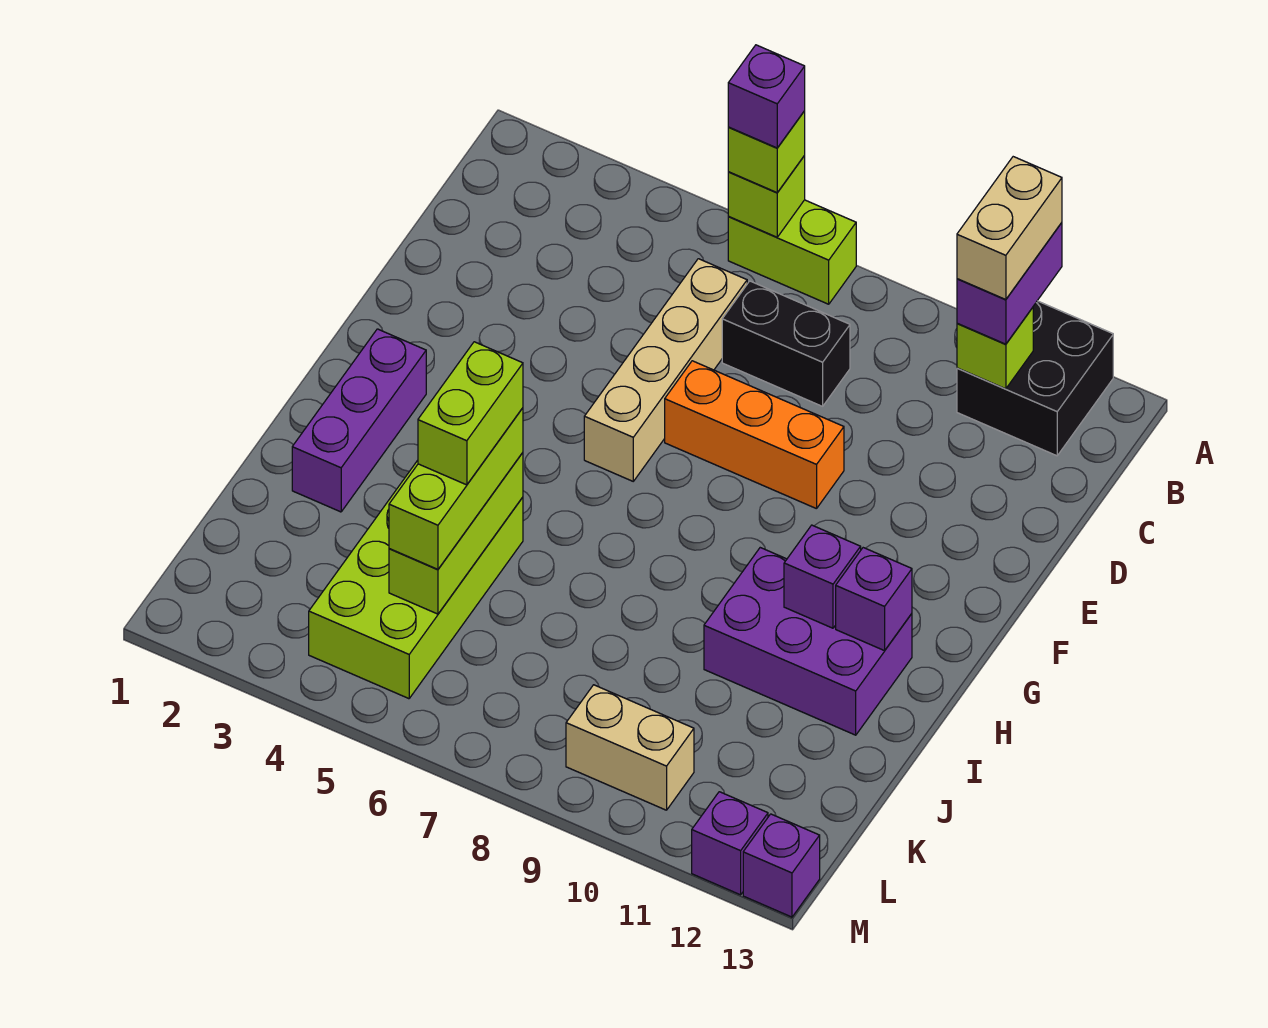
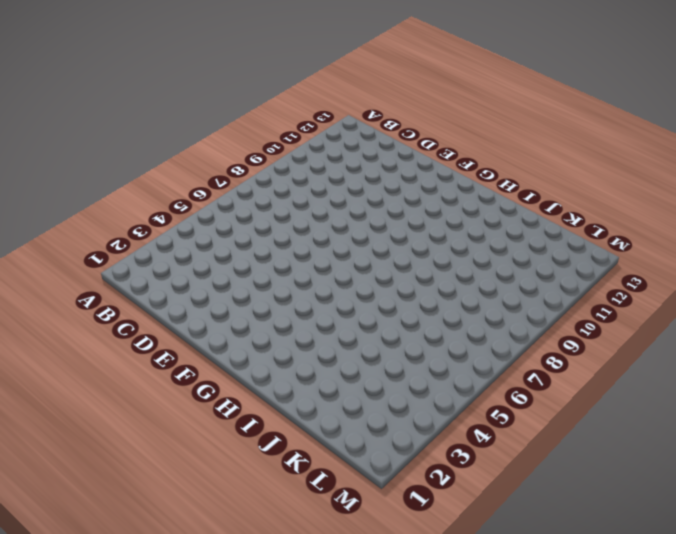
none -> lime 1x2 brick [728,200,856,304]
none -> black 2x2 brick [957,301,1113,456]
none -> tan 1x4 brick [584,259,747,481]

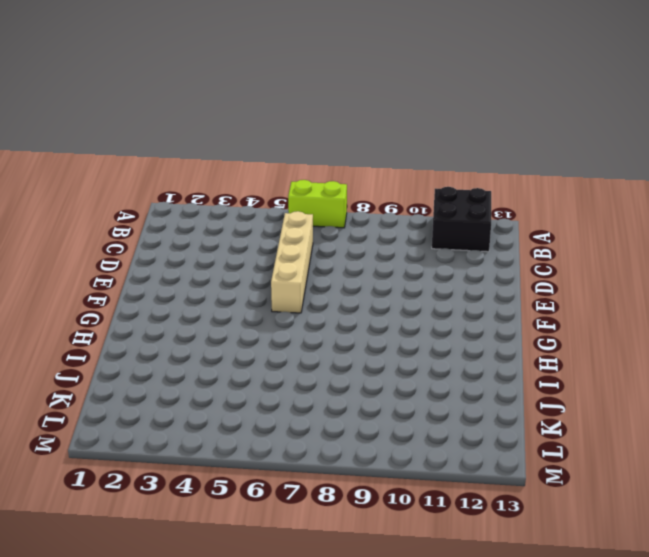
none -> black 1x2 brick [722,281,850,406]
none -> orange 1x3 brick [665,361,844,509]
none -> purple 1x3 brick [292,329,426,512]

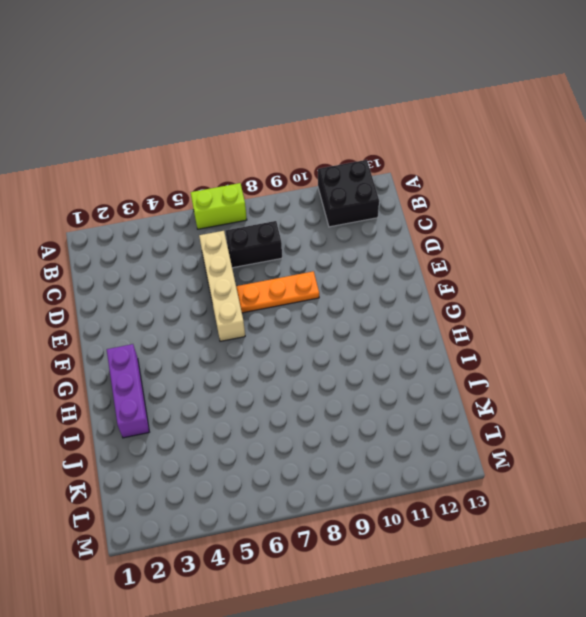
orange 1x3 plate [236,271,319,313] -> orange 1x3 brick [665,361,844,509]
none -> purple 2x3 brick [704,548,912,735]
none -> lime 2x4 brick [309,460,523,699]
none -> tan 1x2 brick [566,685,694,810]

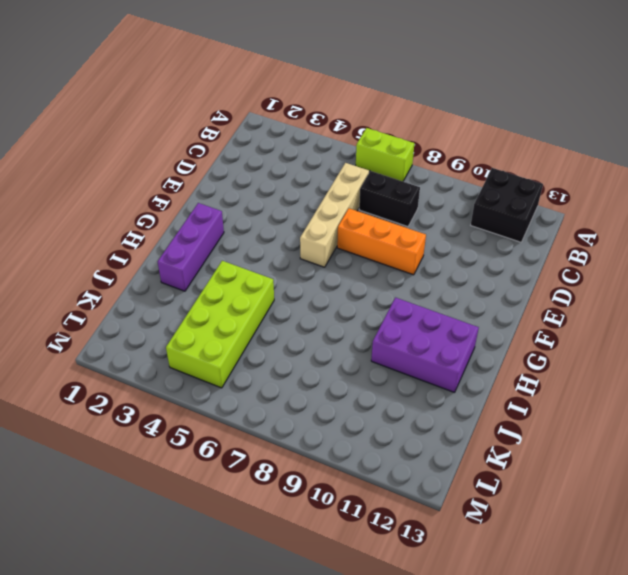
none -> tan 1x2 brick [566,685,694,810]
none -> purple 1x1 brick [692,792,768,895]
none -> purple 1x1 brick [743,814,820,917]

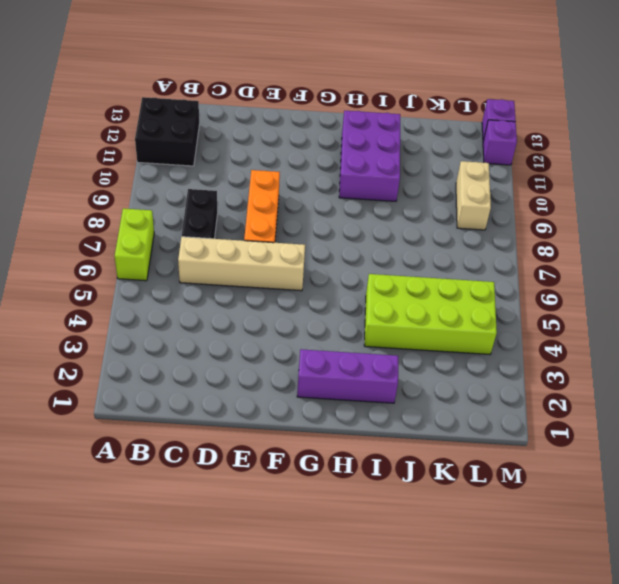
none -> lime 1x1 brick [728,156,805,237]
none -> lime 1x1 brick [957,308,1033,389]
none -> purple 1x1 brick [784,525,861,628]

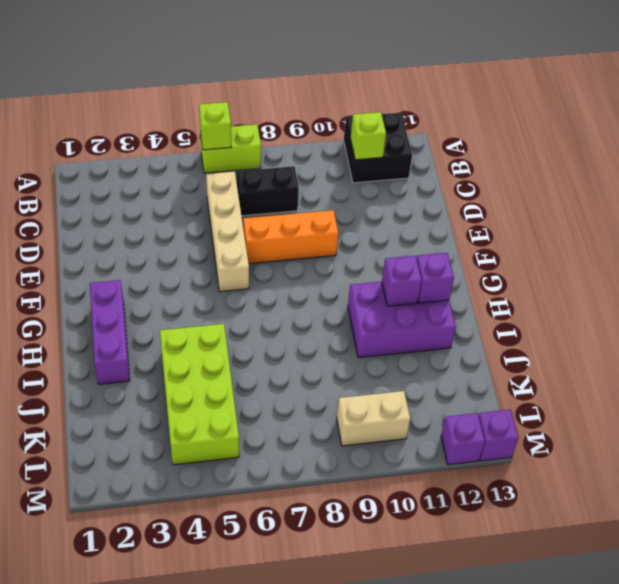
none -> lime 1x3 brick [389,453,523,614]
none -> lime 1x1 brick [728,111,805,192]
none -> purple 1x2 brick [957,223,1062,344]

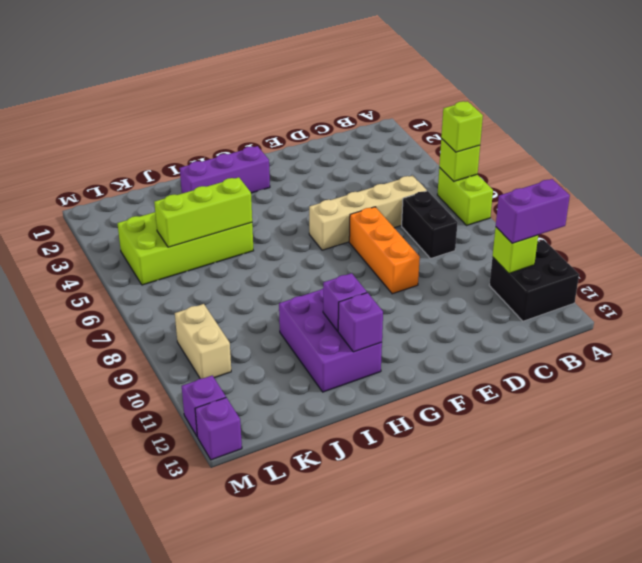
none -> lime 1x3 brick [389,408,523,570]
none -> purple 1x1 brick [728,45,805,148]
none -> tan 1x2 brick [957,157,1062,300]

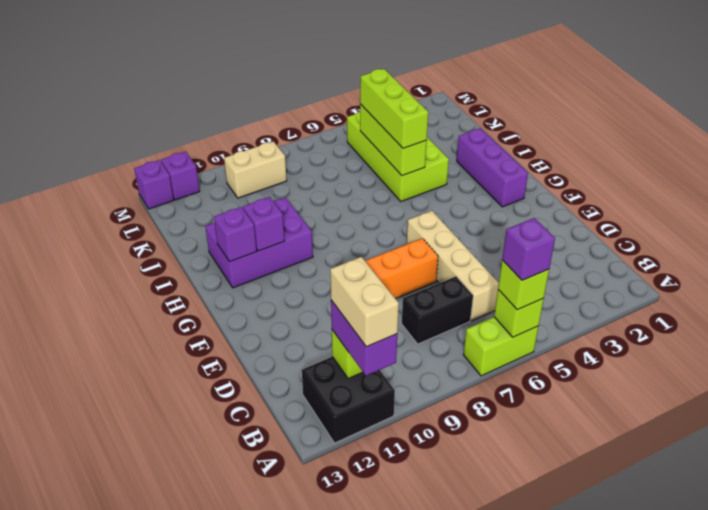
none -> lime 1x2 brick [418,342,523,485]

